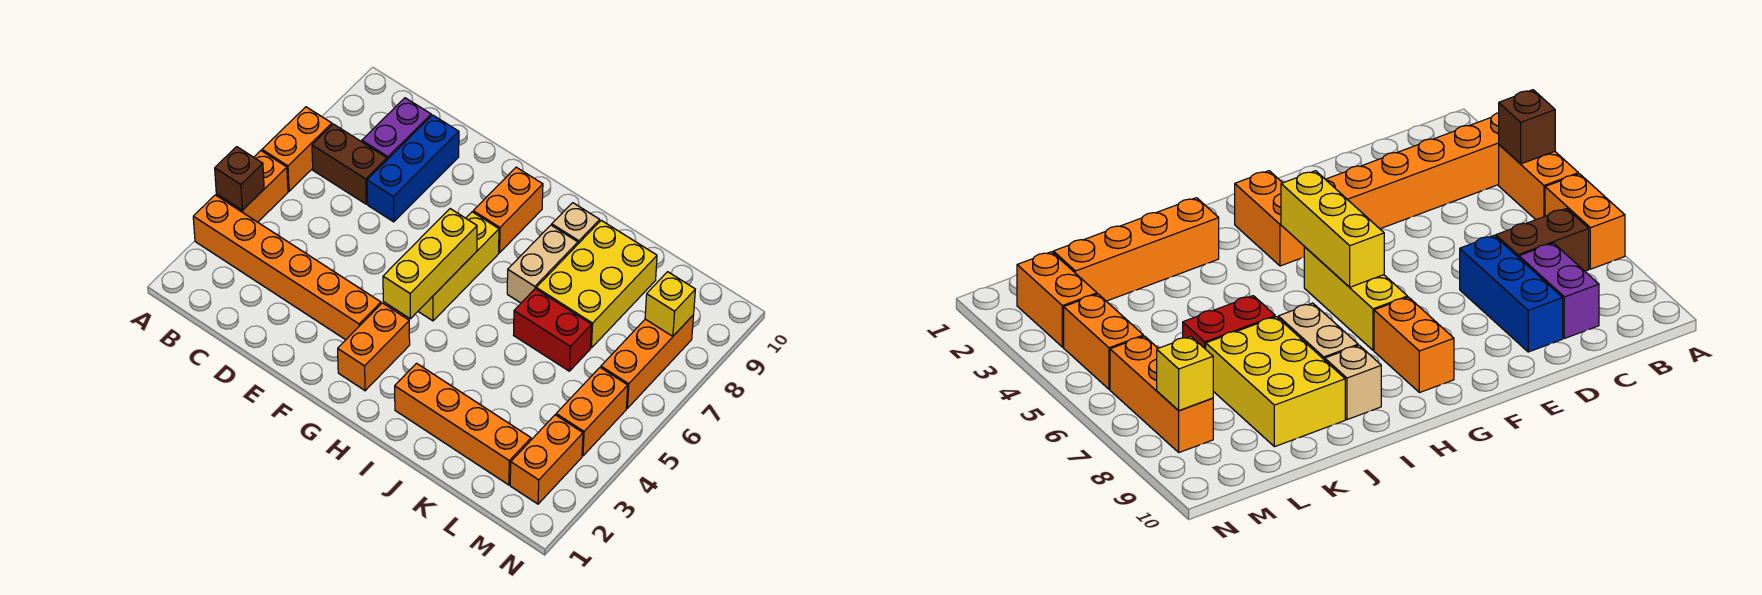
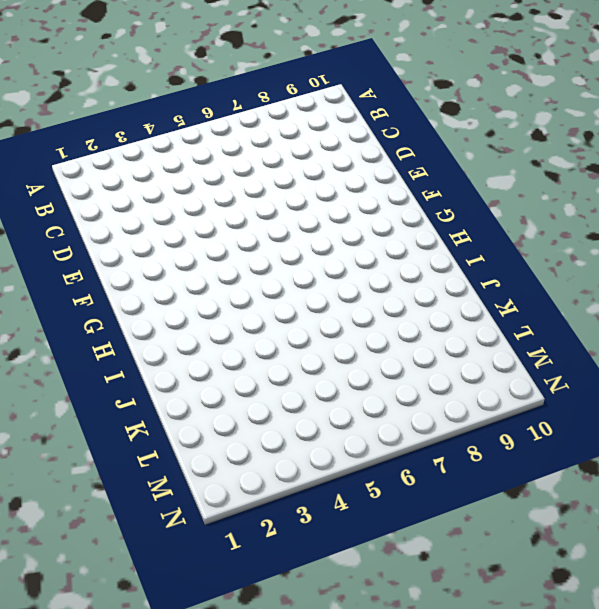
none -> orange 1x6 brick [193,195,381,340]
none -> orange 1x2 brick [216,151,288,222]
none -> orange 1x2 brick [262,107,332,191]

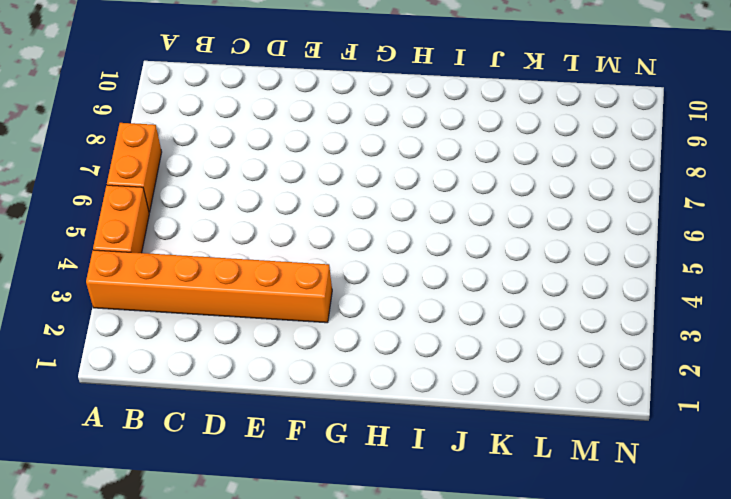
none -> brown 1x2 brick [312,124,387,204]
none -> purple 1x2 brick [362,98,431,160]
none -> blue 1x3 brick [367,115,459,222]

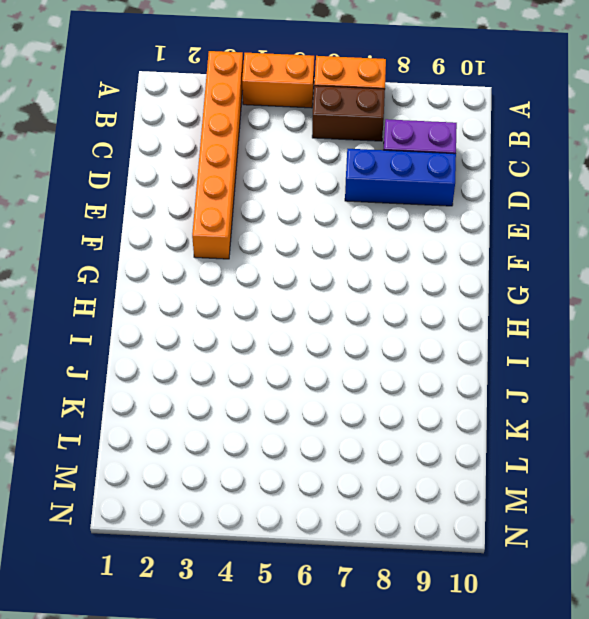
brown 1x2 brick [312,86,385,141] -> brown 1x2 brick turned to [312,124,387,204]
none -> orange 1x2 brick [338,303,410,391]
none -> yellow 1x3 brick [418,212,499,321]
none -> orange 1x2 brick [473,167,543,253]

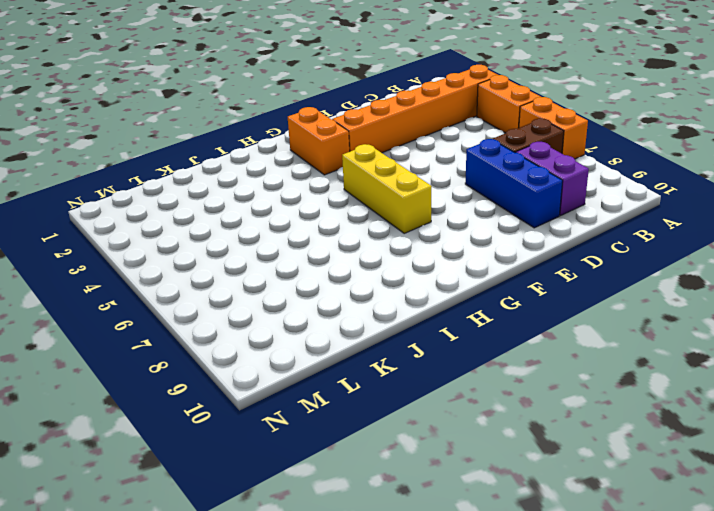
none -> orange 1x2 brick [473,167,543,253]
none -> orange 1x4 brick [395,363,531,485]
none -> tan 1x2 brick [507,225,578,303]

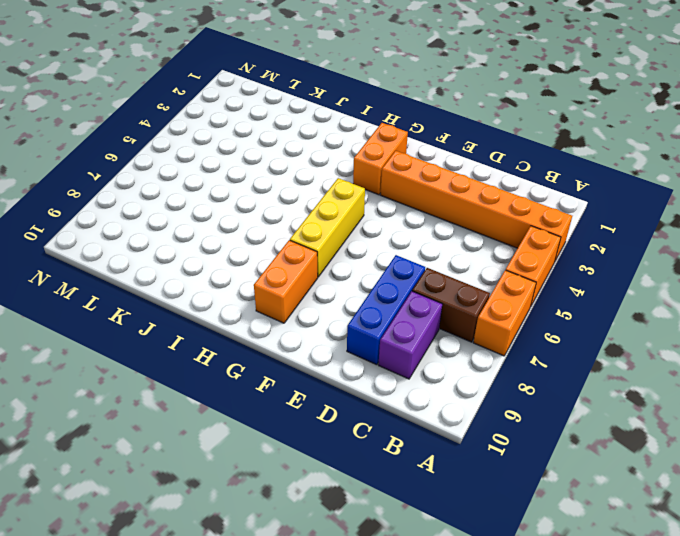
none -> orange 1x4 brick [395,363,531,485]
none -> tan 1x2 brick [507,225,578,303]
none -> tan 1x1 brick [552,203,600,244]

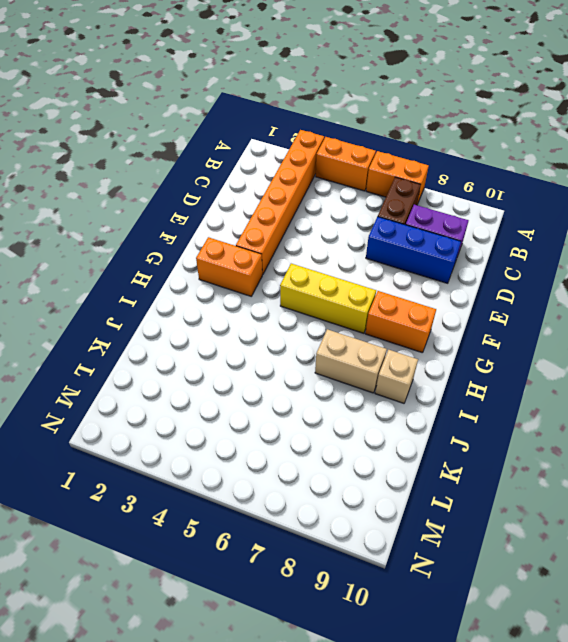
none -> orange 1x4 brick [395,363,531,485]
none -> red 1x2 brick [514,289,591,371]
none -> yellow 2x3 brick [536,220,657,348]

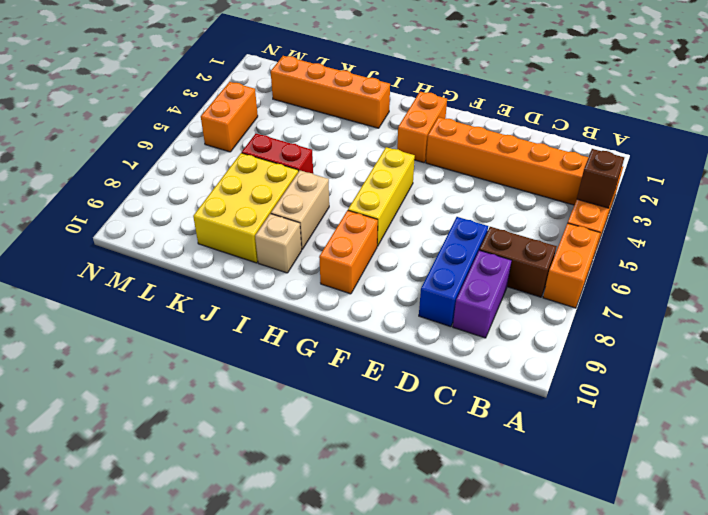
none -> orange 1x2 brick [510,415,583,504]
none -> orange 1x3 brick [601,315,694,408]
none -> yellow 1x3 brick [383,209,477,319]

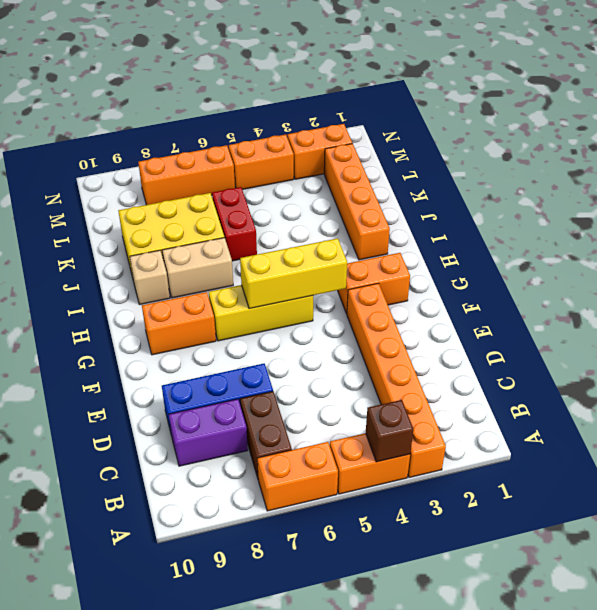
none -> yellow 1x1 brick [645,272,695,336]

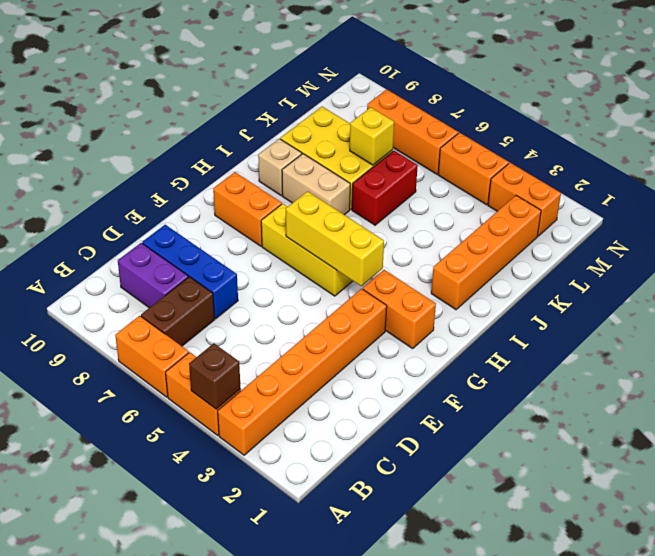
yellow 1x1 brick [350,107,394,165] -> yellow 1x1 brick moved to [645,272,695,336]

